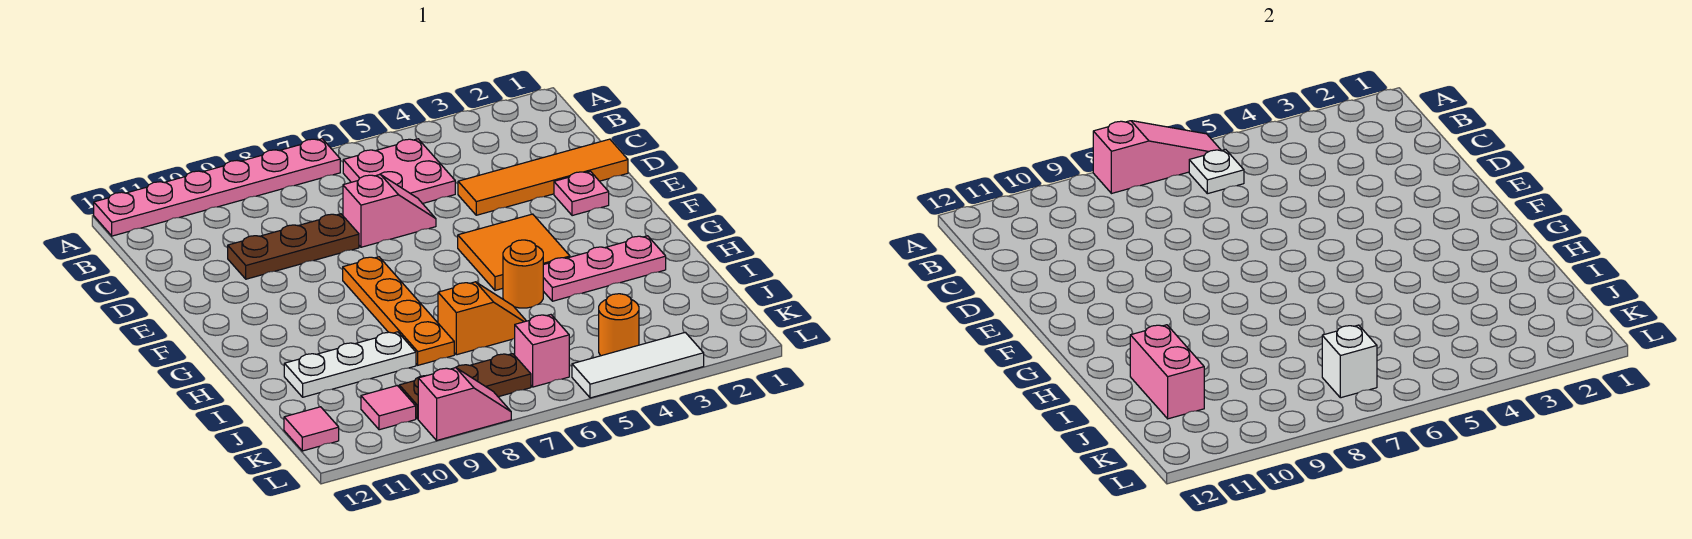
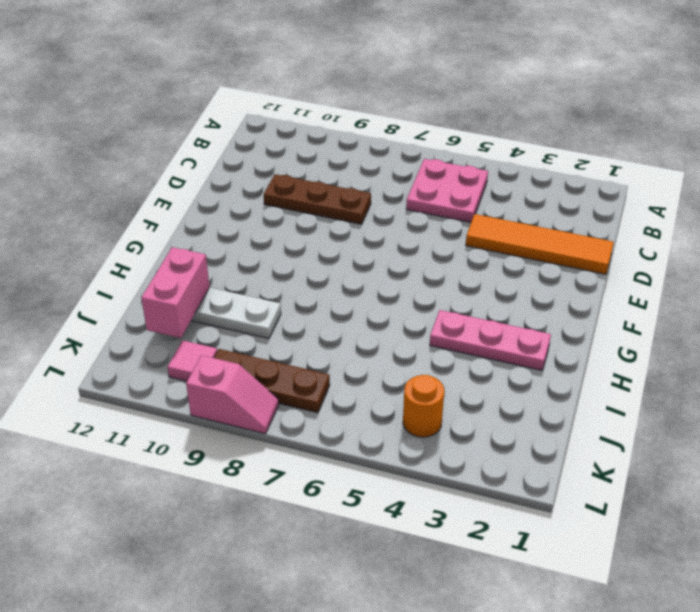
none -> pink 1x6 plate [94,139,340,236]
none -> pink 1x2 slope [343,175,436,247]
none -> pink 1x1 plate [554,171,609,216]

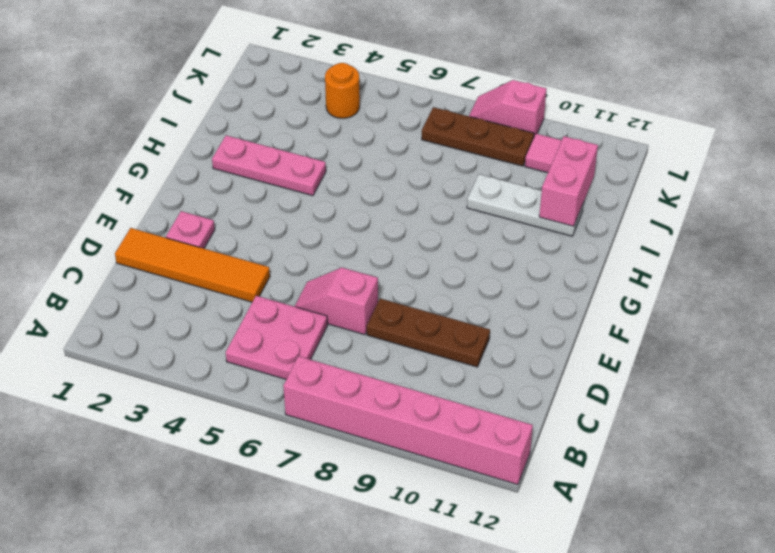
pink 1x6 brick [283,356,533,485] -> pink 1x6 plate [94,139,340,236]
none -> orange 2x2 tile [458,214,570,290]
none -> orange 1x4 plate [343,257,454,365]
none -> orange 1x1 round brick [503,240,543,308]

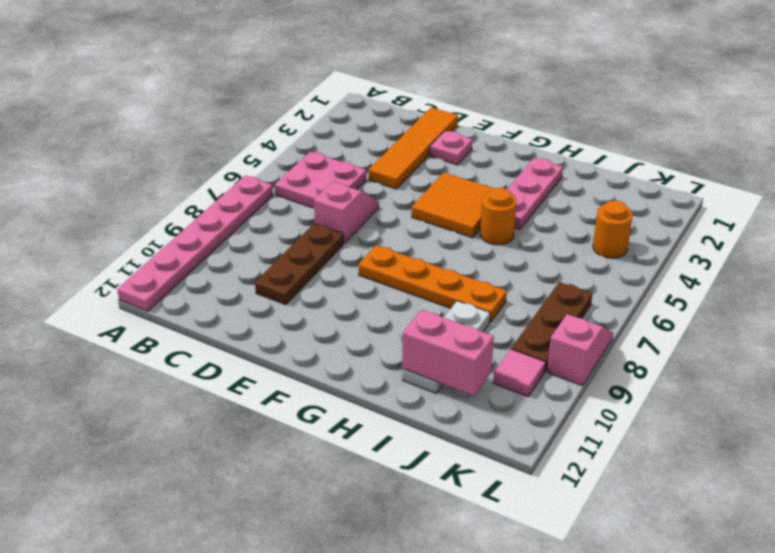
none -> orange 1x2 slope [438,282,526,355]
none -> pink 1x1 brick [515,315,569,387]
none -> pink 1x1 tile [284,407,339,451]

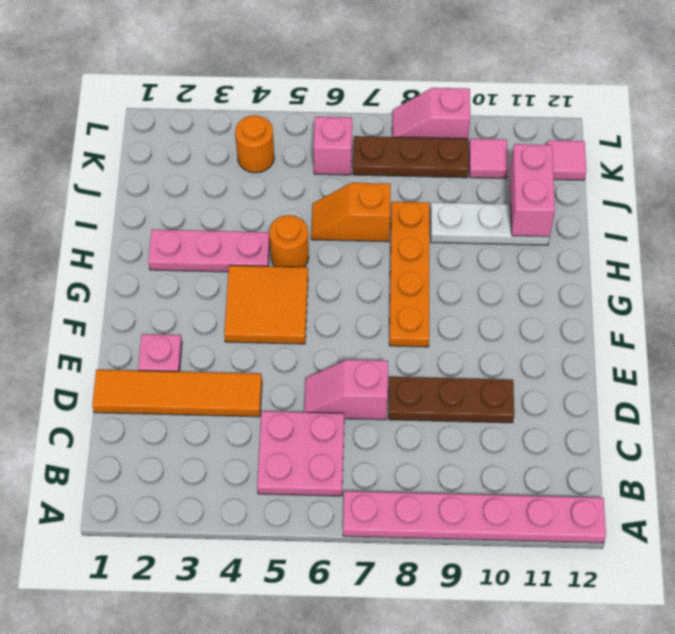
none -> white 1x3 tile [572,332,704,398]
none -> pink 1x3 slope [1093,121,1221,194]
none -> white 1x1 plate [1189,149,1244,194]

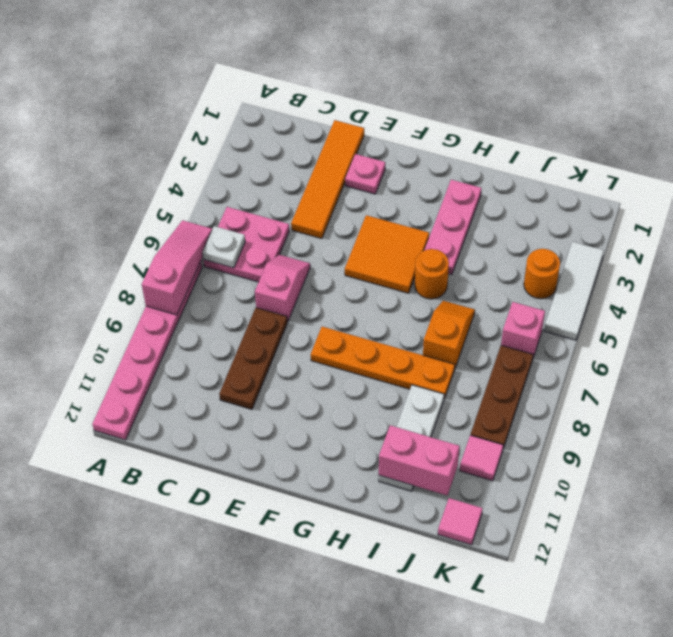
none -> pink 1x2 slope [418,368,511,440]
none -> white 1x1 brick [1322,325,1377,398]

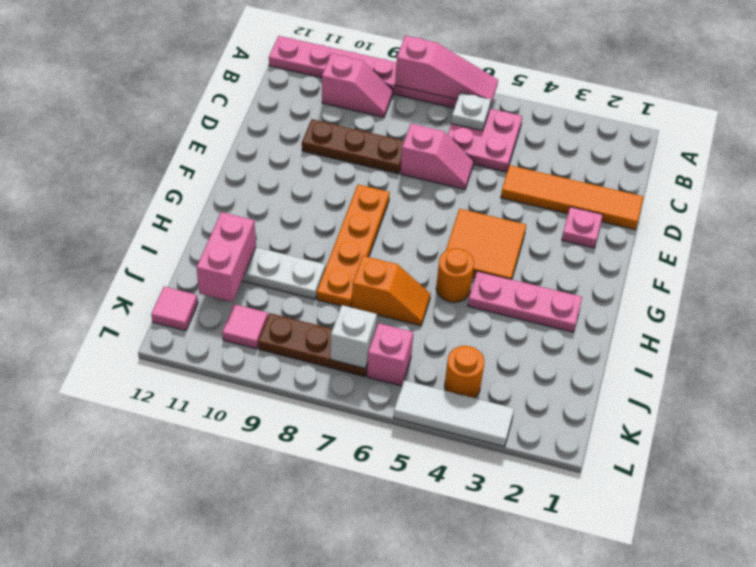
pink 1x2 slope [322,54,393,117] -> pink 1x2 slope moved to [418,368,511,440]

